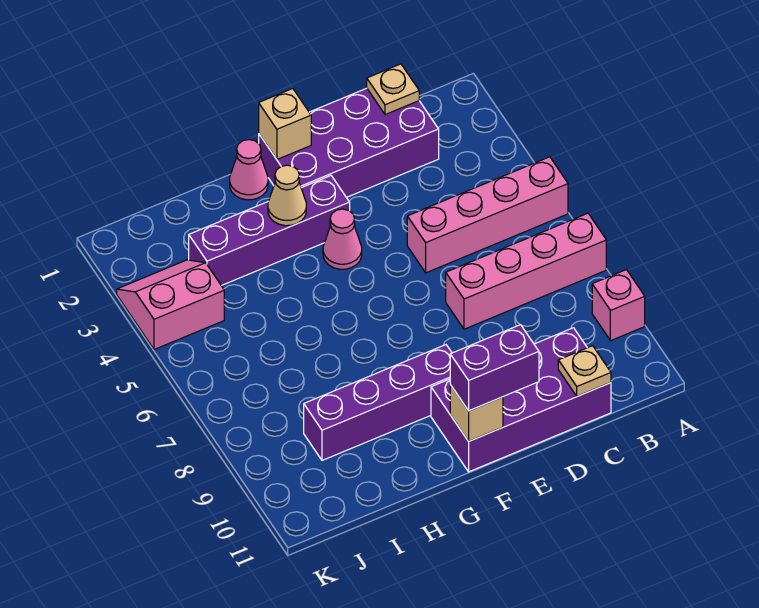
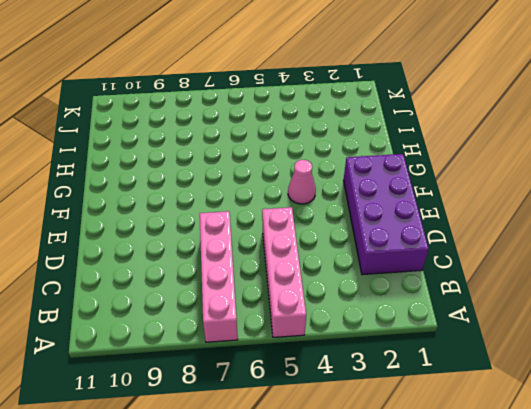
none -> pink 1x1 brick [592,270,645,341]
none -> purple 2x4 brick [431,328,611,472]
none -> purple 1x4 brick [189,176,350,286]

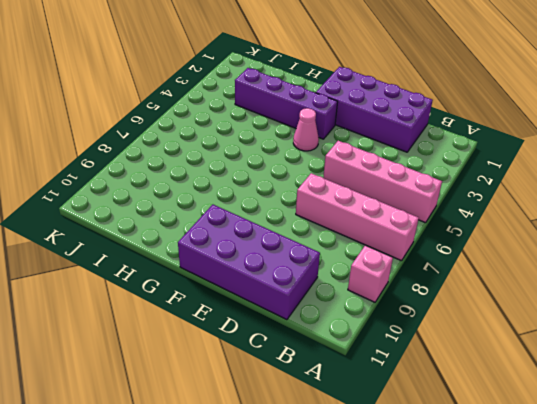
none -> purple 1x4 brick [304,345,452,460]
none -> pink 1x1 cone [230,140,268,200]
none -> pink 2x2 slope [117,260,224,350]

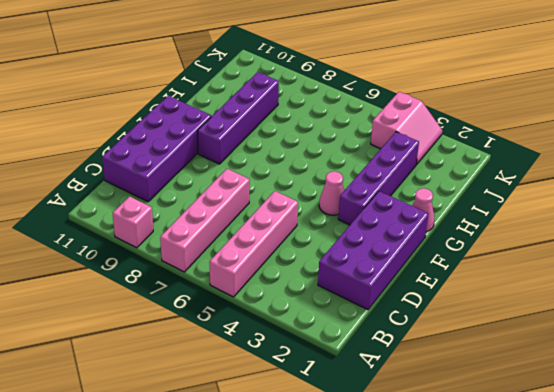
none -> tan 1x1 plate [367,64,419,115]
none -> tan 1x1 plate [558,346,611,396]
none -> tan 1x1 brick [259,89,311,159]

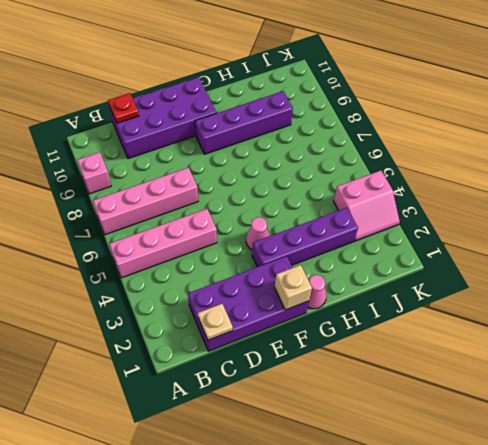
red 1x1 plate [108,93,139,123] -> tan 1x1 plate [558,346,611,396]
none -> tan 1x1 brick [450,385,503,441]
none -> tan 1x1 cone [268,165,306,226]
none -> purple 1x2 brick [450,325,539,411]

